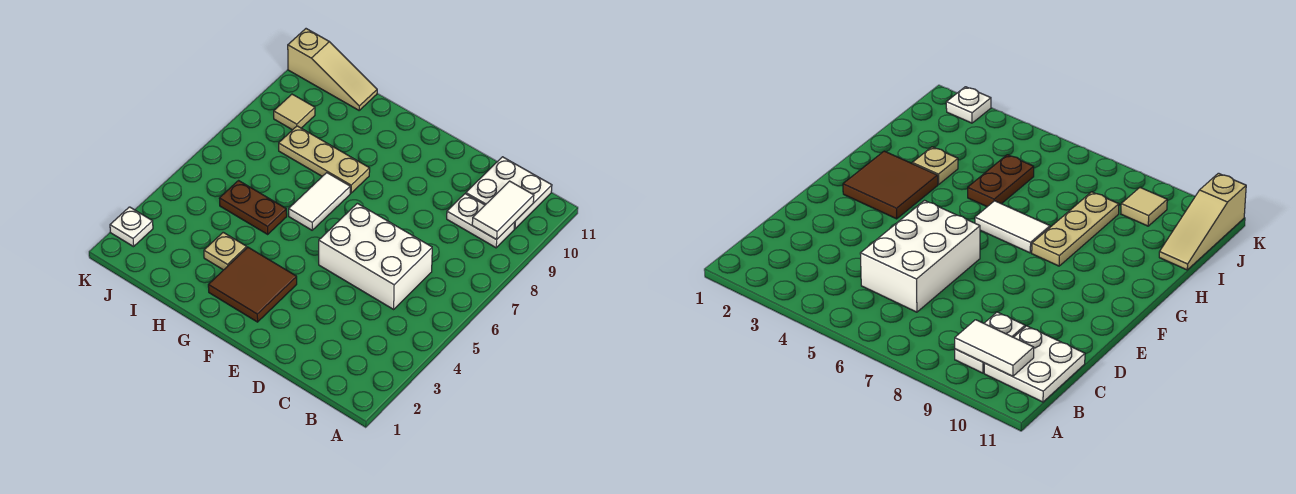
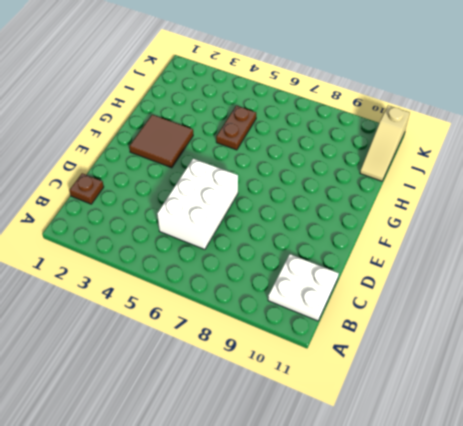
brown 1x1 plate [69,173,104,204] -> none
none -> white 1x2 plate [447,194,515,248]
none -> white 1x2 tile [289,173,350,230]
none -> tan 1x3 plate [279,126,370,193]

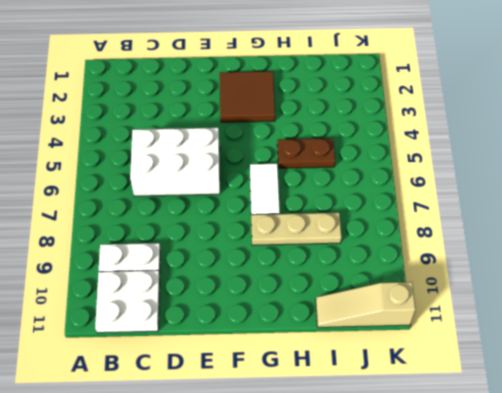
none -> tan 1x1 plate [204,232,247,270]
none -> tan 1x1 tile [274,94,315,130]
none -> white 1x1 plate [110,207,153,247]

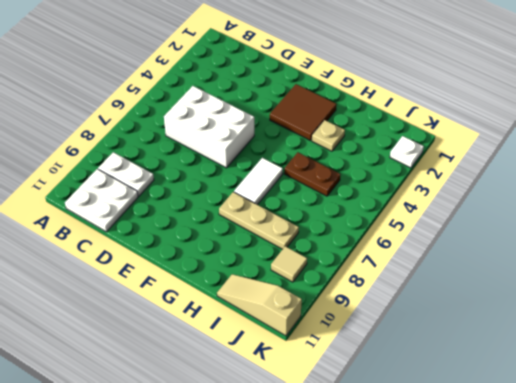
none -> white 1x2 tile [472,181,534,240]

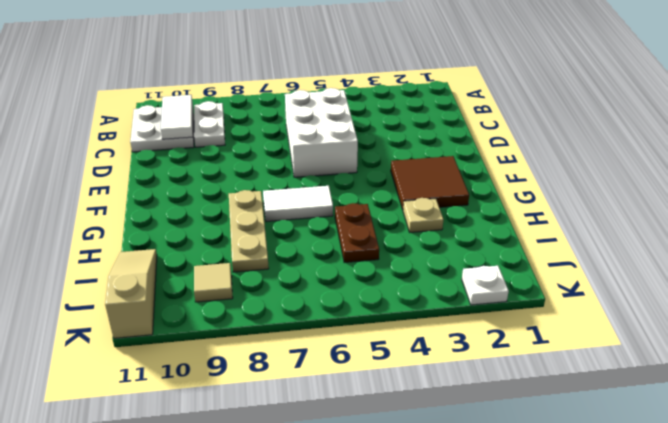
white 1x2 tile [161,95,193,139] -> white 1x2 tile turned to [472,181,534,240]

